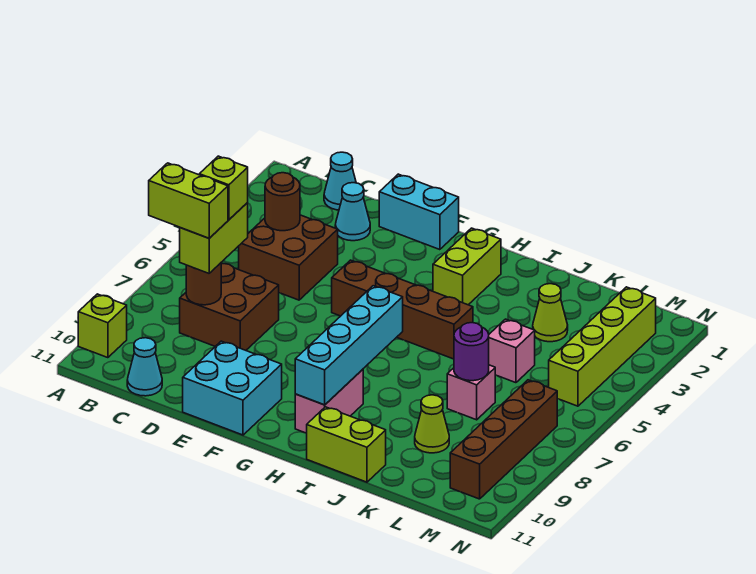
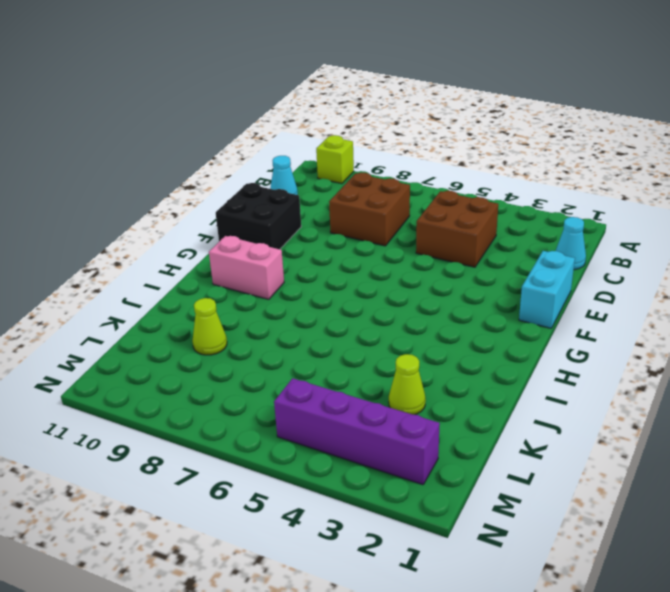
black 2x2 brick [216,183,301,249] -> cyan 2x2 brick [183,341,282,435]
purple 1x4 brick [274,378,440,485] -> lime 1x4 brick [549,287,656,406]
none -> cyan 1x1 cone [335,183,370,241]
none -> brown 1x4 brick [332,260,473,359]
none -> lime 1x2 brick [433,228,501,305]

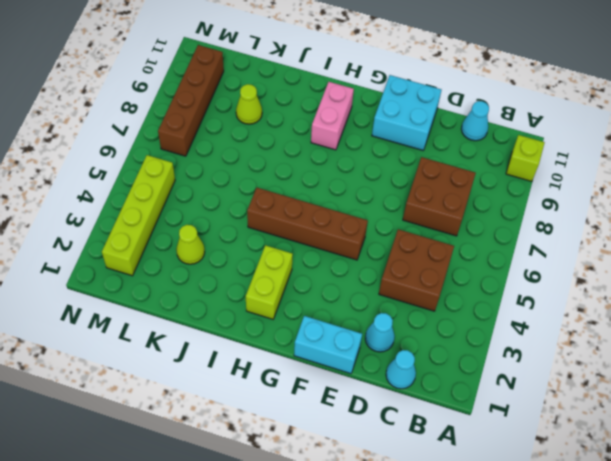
none -> lime 1x2 brick [307,407,386,482]
none -> pink 1x1 brick [489,319,535,383]
none -> pink 1x1 brick [447,365,495,420]

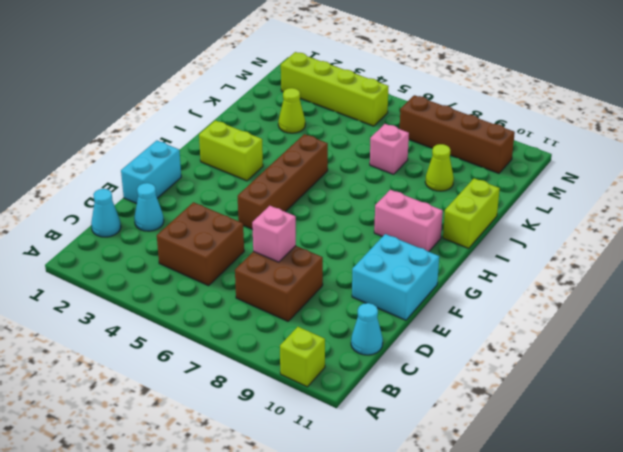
pink 1x1 brick [252,206,296,262] -> pink 1x1 brick moved to [489,319,535,383]
none -> brown 1x1 round brick [265,173,300,231]
none -> brown 1x1 round brick [186,263,221,305]
none -> cyan 1x4 brick [295,286,403,405]

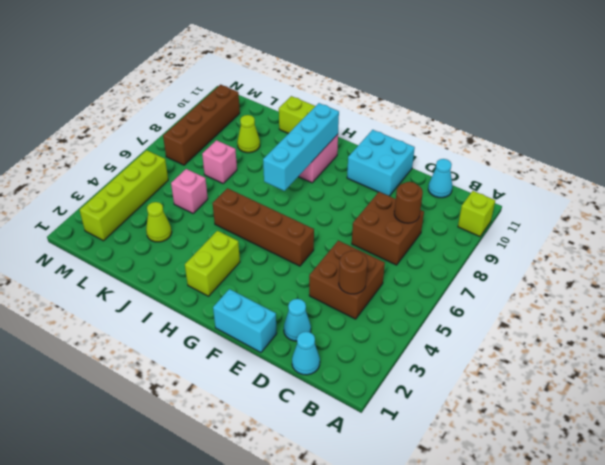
none -> purple 1x1 round brick [454,323,489,381]
none -> lime 1x2 brick [180,203,248,273]
none -> lime 1x2 brick [149,163,228,238]

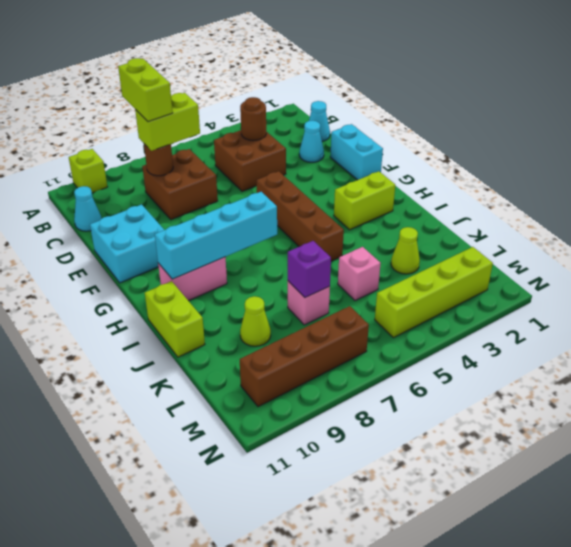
purple 1x1 brick [288,241,331,298] -> purple 1x1 round brick [454,323,489,381]
none -> lime 1x1 brick [199,156,248,220]

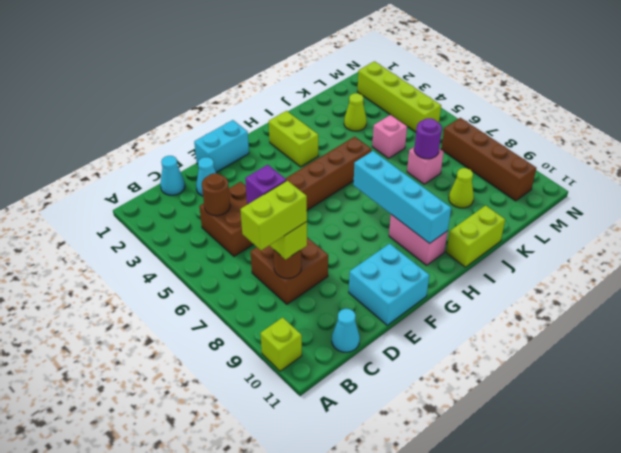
purple 1x1 brick [245,165,286,204] -> lime 1x1 brick [199,156,248,220]

